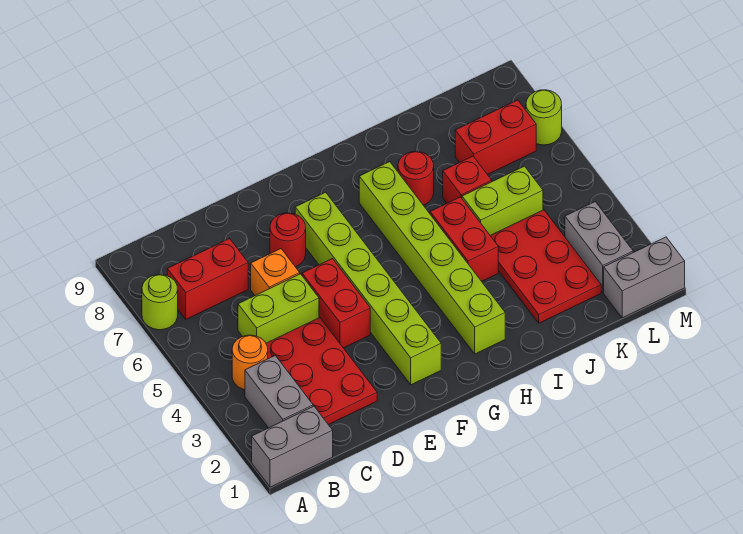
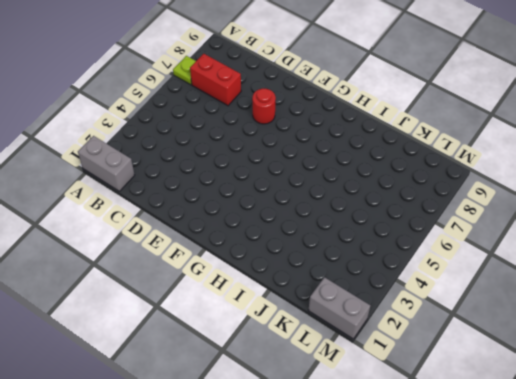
lime 1x1 plate [173,56,196,85] -> lime 1x1 round brick [142,275,178,330]
none -> grey 1x2 brick [245,356,313,428]
none -> orange 1x1 round brick [232,335,268,390]
none -> red 2x3 plate [266,318,377,425]

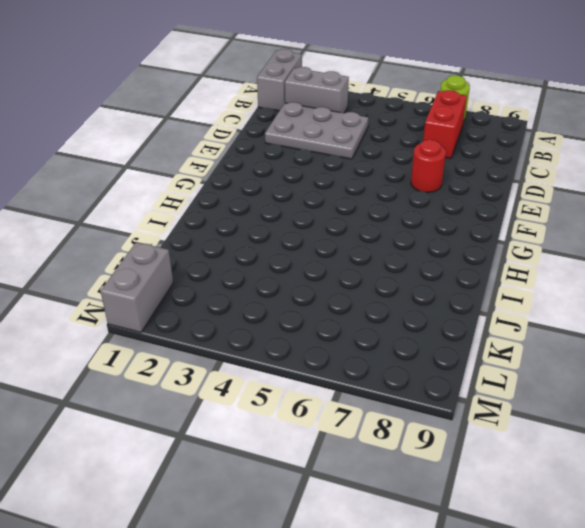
grey 2x3 plate [265,102,368,159] -> red 2x3 plate [266,318,377,425]
none -> orange 1x1 round brick [232,335,268,390]
none -> lime 1x2 brick [238,274,319,343]
none -> orange 1x1 brick [251,249,300,295]

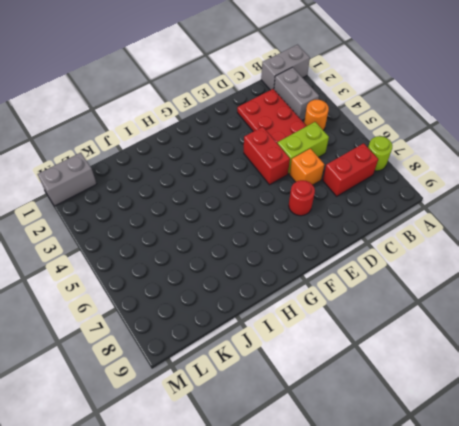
none -> lime 1x6 brick [295,192,441,385]
none -> lime 1x6 brick [359,162,505,354]
none -> red 1x2 brick [430,197,498,281]

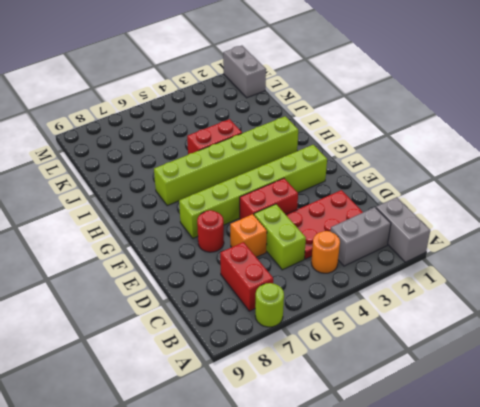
none -> red 1x1 round brick [398,151,434,205]
none -> red 2x3 plate [490,210,601,323]
none -> lime 1x2 brick [462,166,543,235]

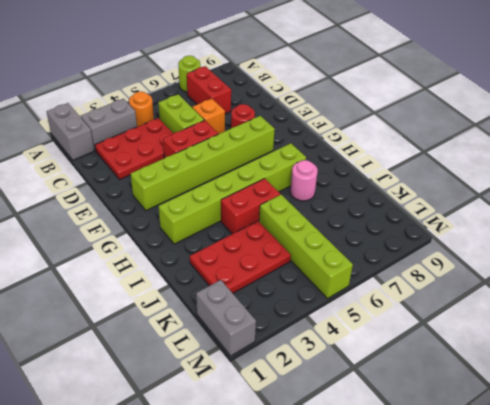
pink 1x1 round brick [290,160,318,201] -> red 1x1 round brick [398,151,434,205]
lime 1x4 brick [259,195,353,299] -> lime 1x2 brick [462,166,543,235]
none -> red 1x1 brick [443,156,492,203]
none -> red 1x2 brick [455,100,536,175]
none -> grey 1x2 brick [565,202,633,292]

